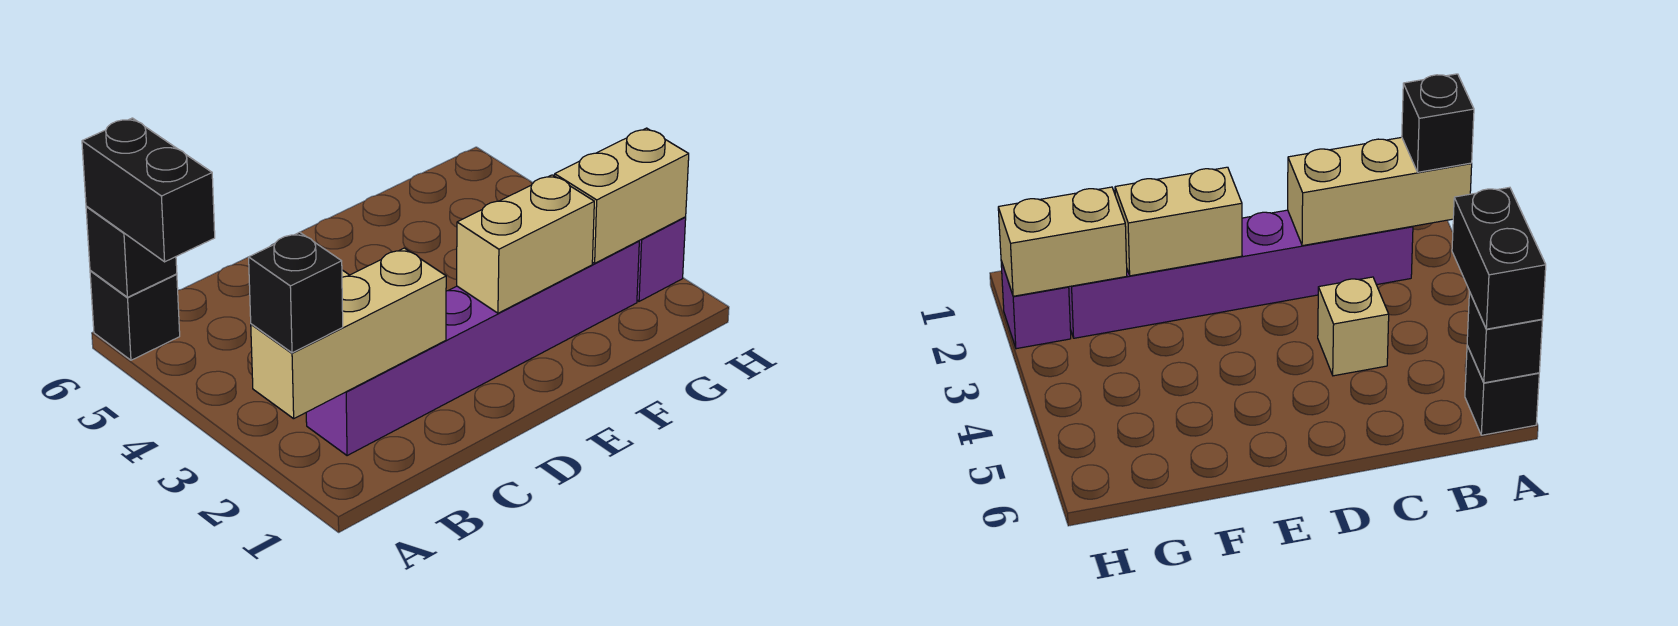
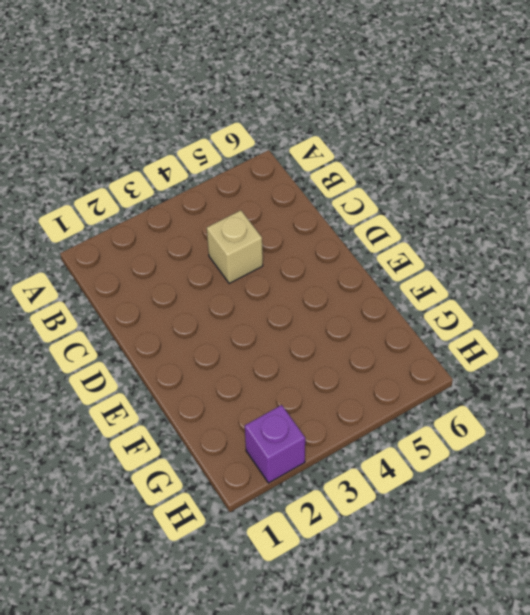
none -> black 1x1 brick [90,271,180,360]
none -> purple 1x6 brick [306,241,639,456]

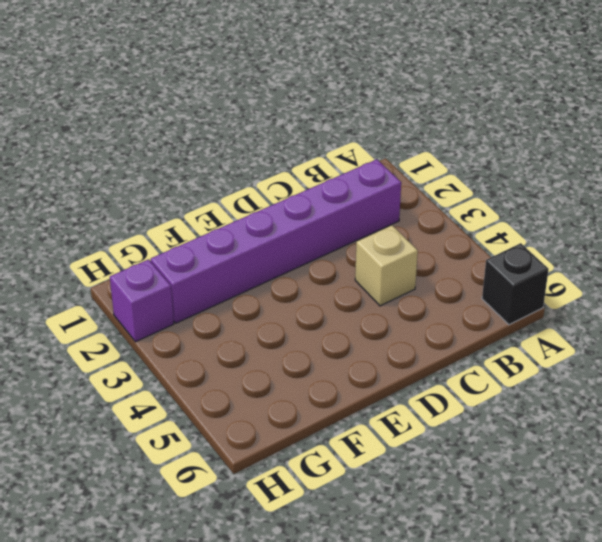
none -> tan 1x3 brick [251,248,446,419]
none -> black 1x1 brick [86,206,177,297]

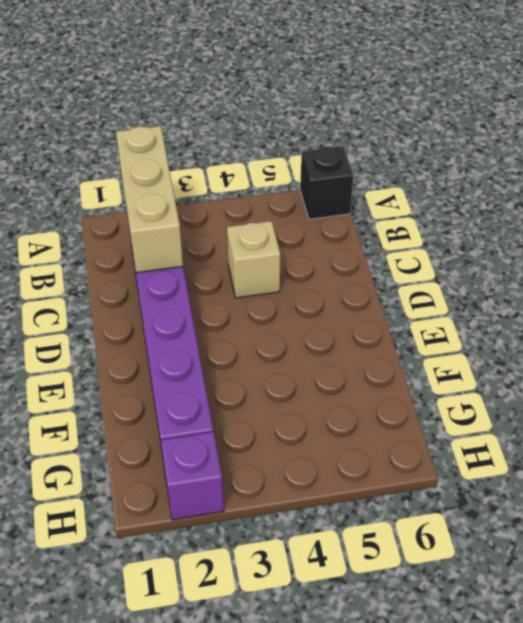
none -> black 1x1 brick [86,206,177,297]
none -> tan 1x2 brick [457,175,594,313]

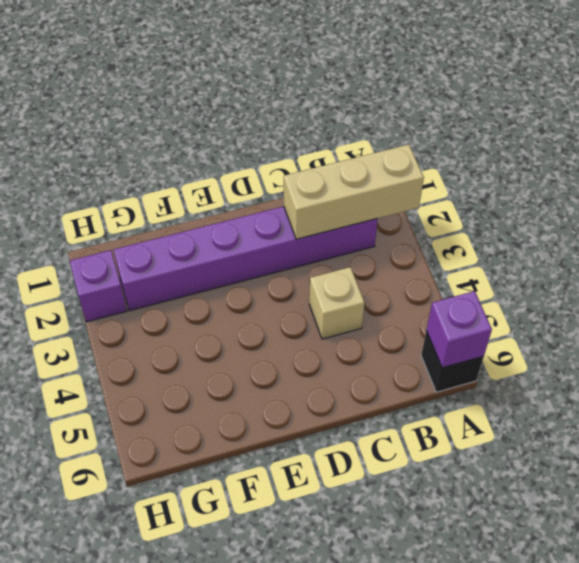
purple 1x1 brick [426,291,492,368] -> black 1x1 brick [86,206,177,297]
none -> tan 1x2 brick [457,175,594,313]
none -> tan 1x2 brick [555,128,689,263]

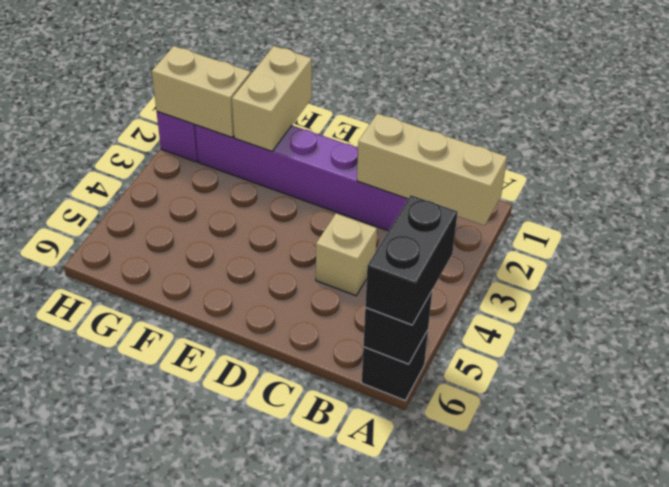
tan 1x2 brick [232,46,312,151] -> tan 1x2 brick turned to [457,175,594,313]
none -> black 1x1 brick [249,232,343,353]

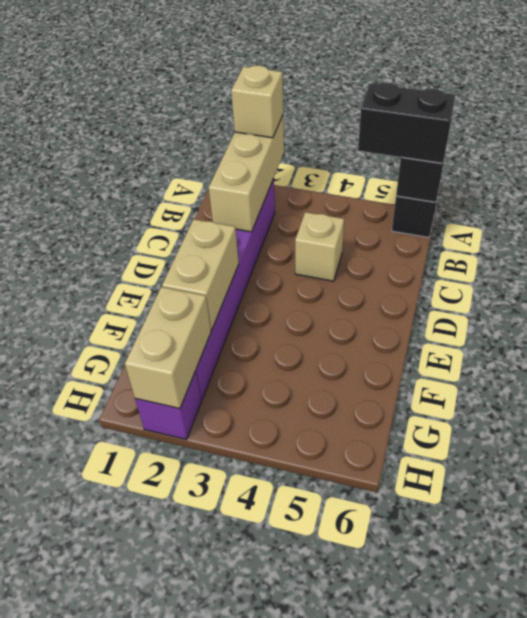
tan 1x1 brick [231,65,283,138] -> black 1x1 brick [249,232,343,353]

